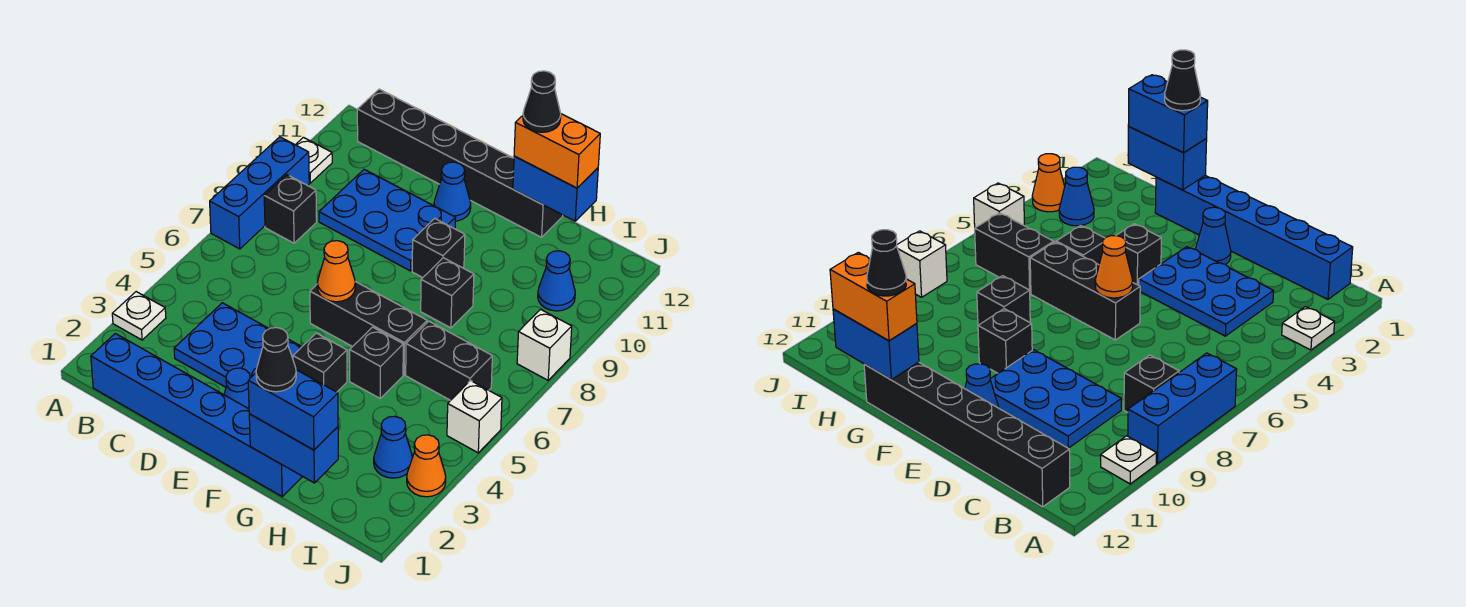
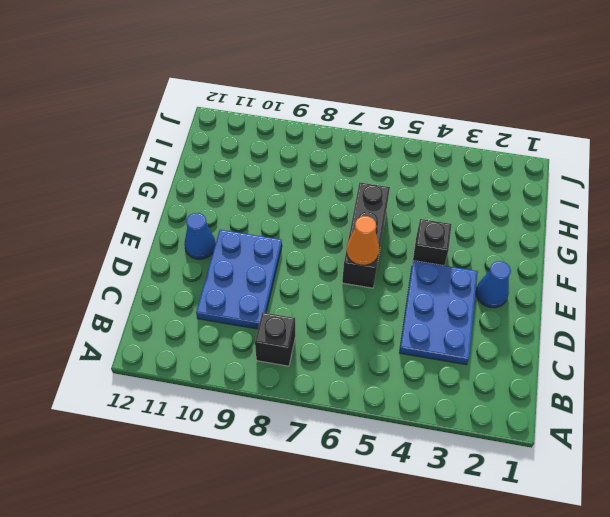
none -> white 1x1 plate [112,292,166,340]
none -> blue 1x3 brick [210,137,309,249]
none -> white 1x1 plate [296,137,332,183]

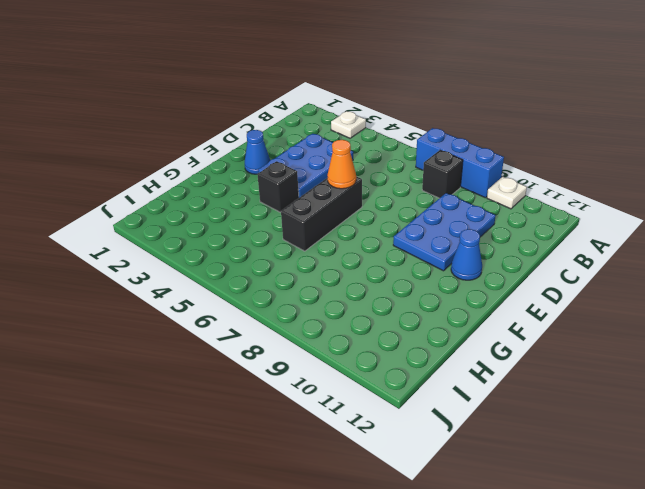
none -> blue 1x6 brick [91,334,303,496]
none -> black 1x6 brick [357,89,563,237]
none -> black 1x1 brick [412,218,465,278]

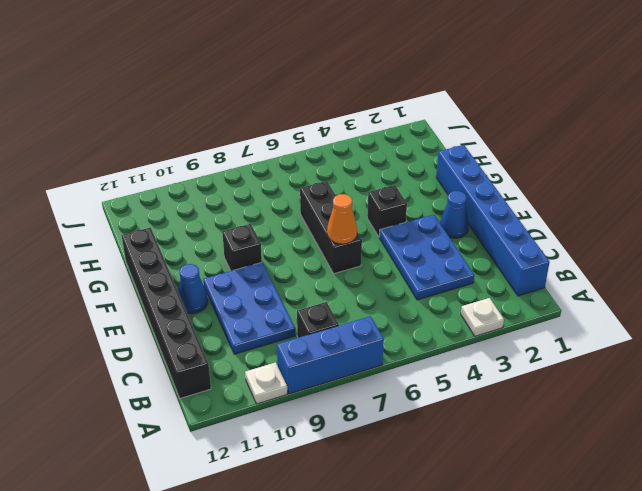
none -> black 1x1 brick [350,327,403,398]
none -> black 1x1 brick [421,258,474,328]
none -> black 1x2 brick [406,321,492,400]

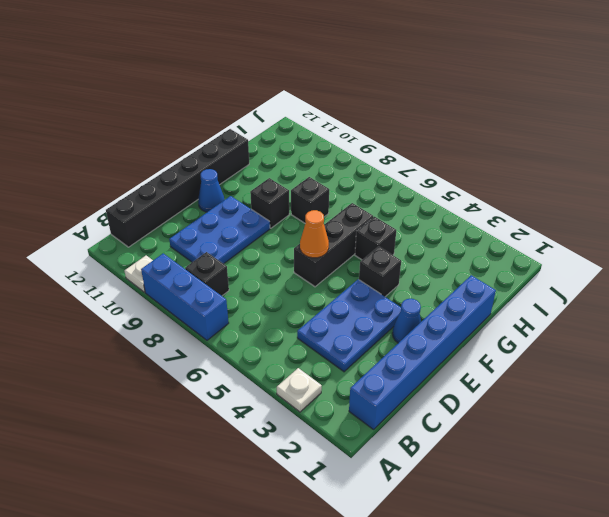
none -> black 1x2 brick [406,321,492,400]
none -> blue 1x1 cone [374,416,413,478]
none -> blue 1x1 cone [538,251,575,311]

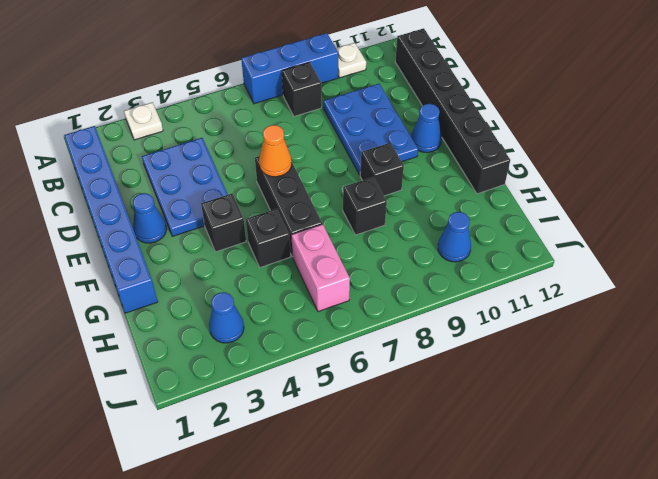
pink 1x2 brick [291,224,350,312] -> black 1x2 brick [406,321,492,400]
none -> orange 1x1 cone [407,435,446,497]
none -> white 1x1 brick [447,381,502,453]
none -> white 1x1 brick [517,309,572,380]

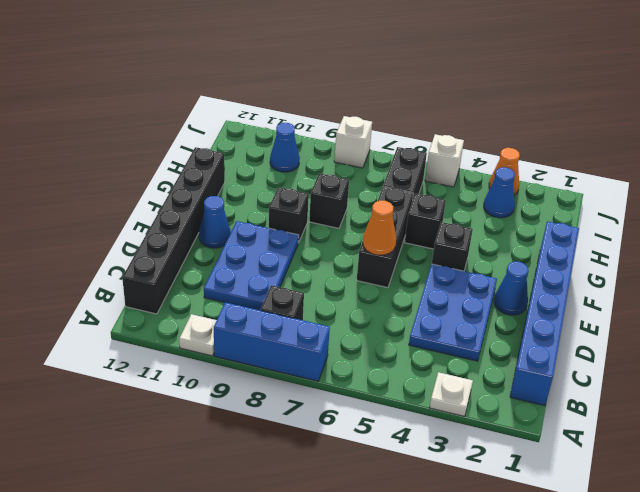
none -> blue 1x2 brick [249,414,338,483]
none -> blue 1x2 brick [513,156,598,221]
none -> blue 1x2 brick [248,370,338,450]

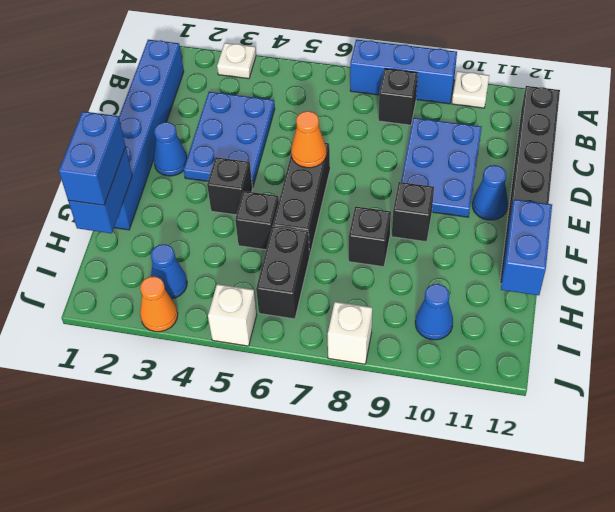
none -> orange 1x2 brick [514,114,600,188]
none -> black 1x1 cone [256,328,296,392]
none -> black 1x1 cone [523,71,561,132]

